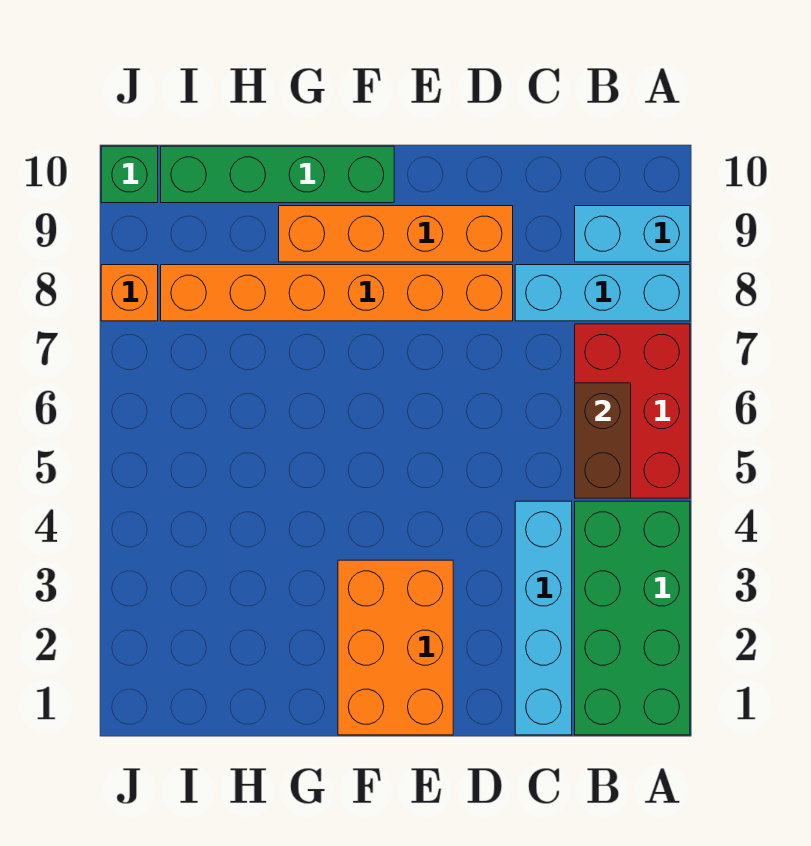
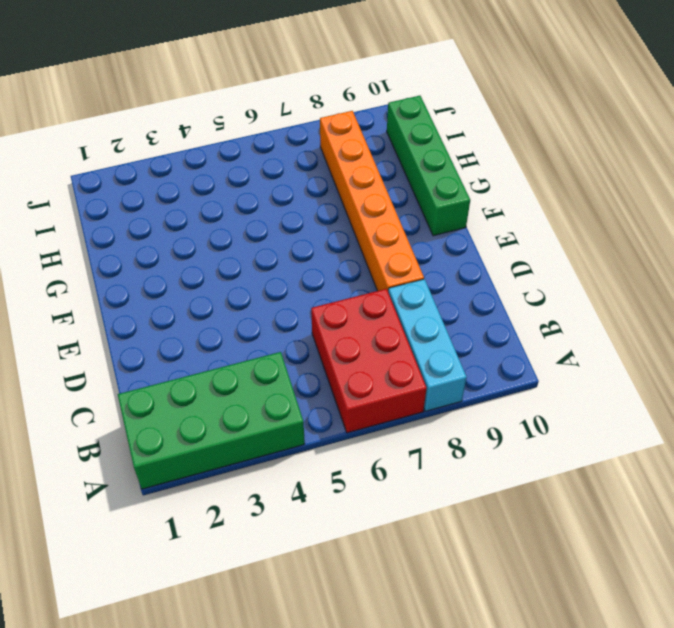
red 2x3 brick [311,289,427,433] -> red 2x3 brick turned to [575,324,690,498]
none -> cyan 1x2 brick [575,206,690,262]
none -> cyan 1x4 brick [515,501,572,735]
none -> orange 1x4 brick [279,206,513,262]

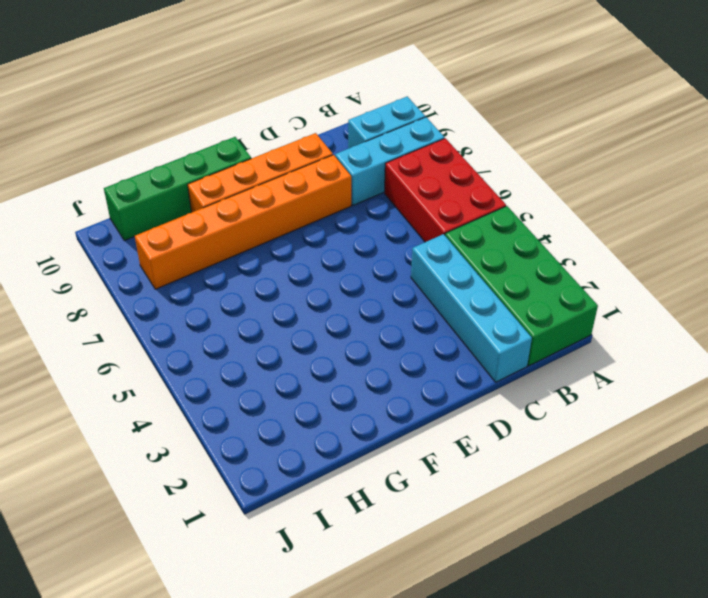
none -> orange 2x3 brick [338,560,453,735]
none -> orange 1x1 brick [101,265,158,321]
none -> green 1x1 brick [101,146,158,203]

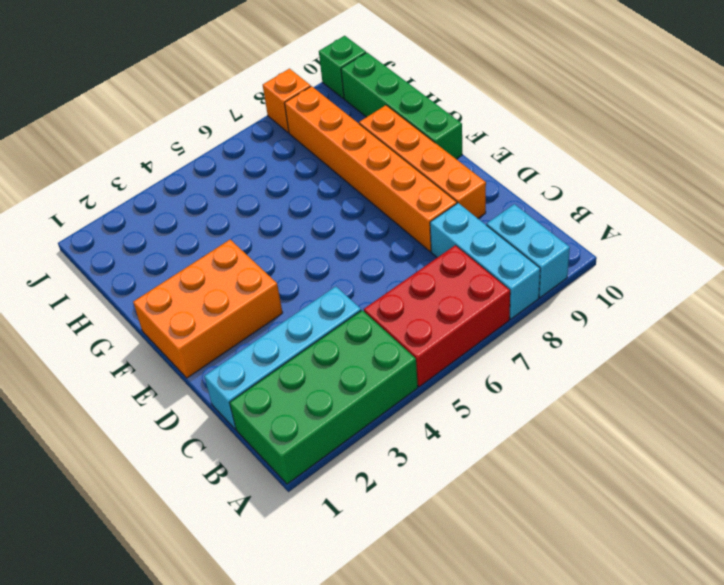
none -> brown 1x2 brick [575,383,631,498]

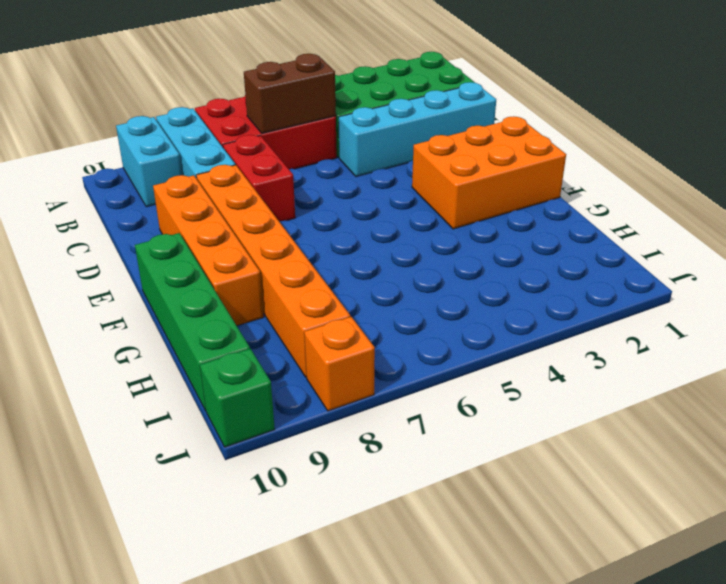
red 1x2 brick [223,135,295,221] -> none

